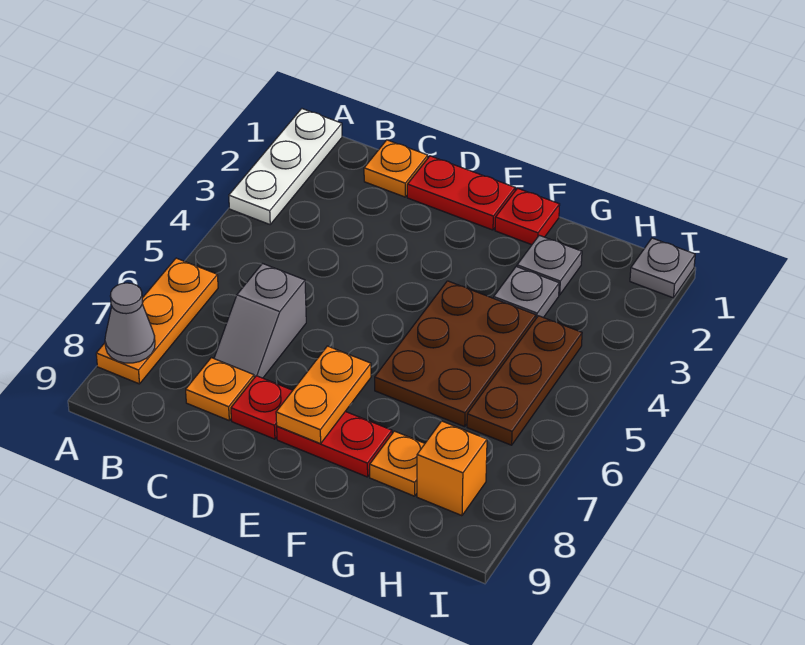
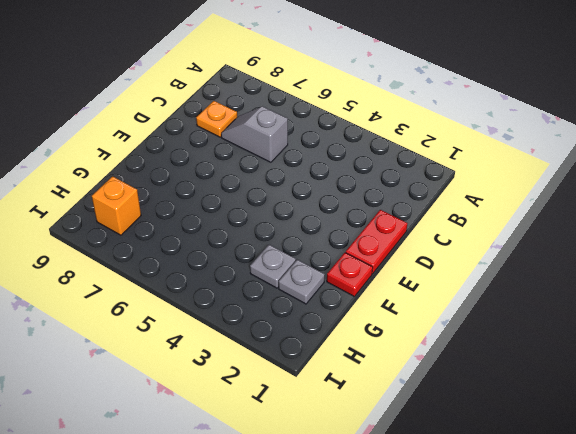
none -> white 1x3 plate [229,109,342,224]
none -> orange 1x3 plate [96,258,218,384]
none -> orange 1x1 plate [364,140,428,197]

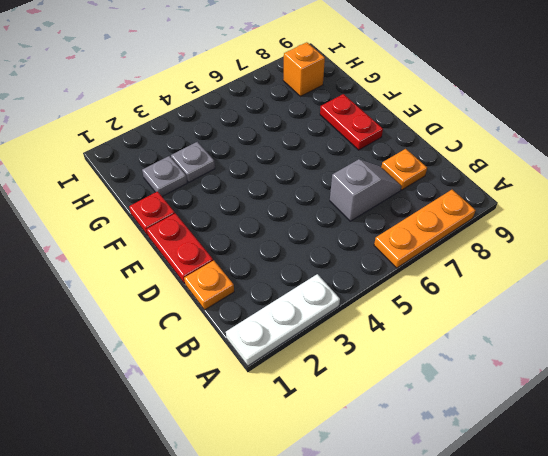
none -> red 1x1 plate [231,376,293,439]
none -> brown 2x3 plate [375,281,536,427]
none -> orange 1x1 plate [370,431,425,496]

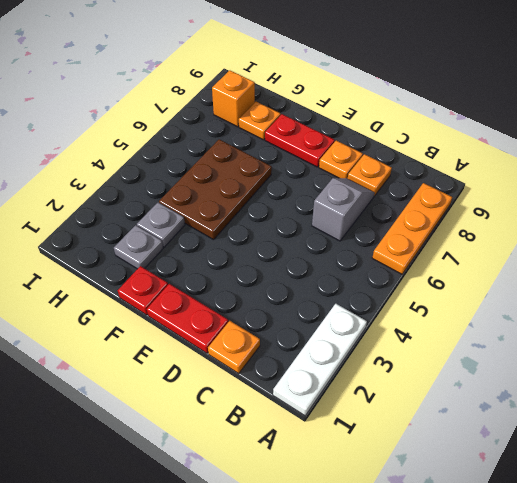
orange 1x1 plate [319,141,363,179] -> red 1x1 plate [231,376,293,439]
none -> brown 1x3 plate [467,316,582,445]
none -> grey 1x1 plate [630,238,695,298]
none -> grey 1x1 cone [105,283,155,363]

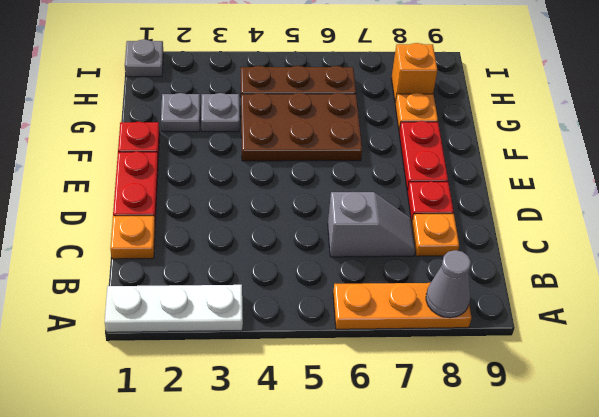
none -> orange 1x2 plate [276,346,371,444]

